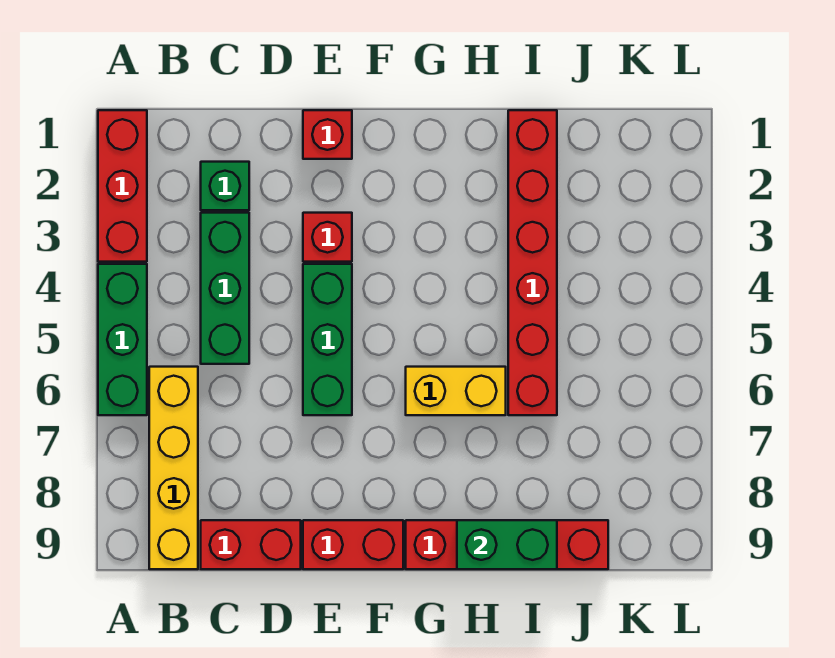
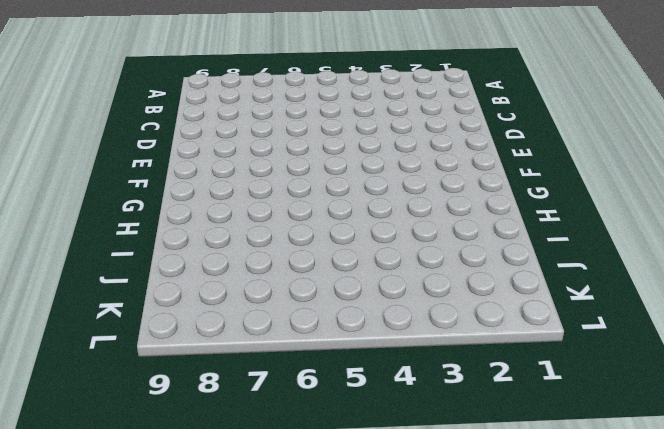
none -> red 1x3 brick [98,110,147,262]
none -> green 1x3 brick [98,264,147,415]
none -> yellow 1x4 brick [149,367,198,569]

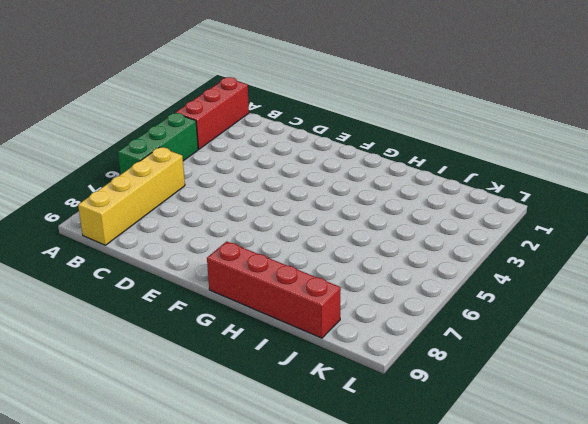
none -> green 1x1 brick [201,162,249,210]
none -> green 1x3 brick [201,213,249,364]
none -> red 1x2 brick [201,520,301,569]

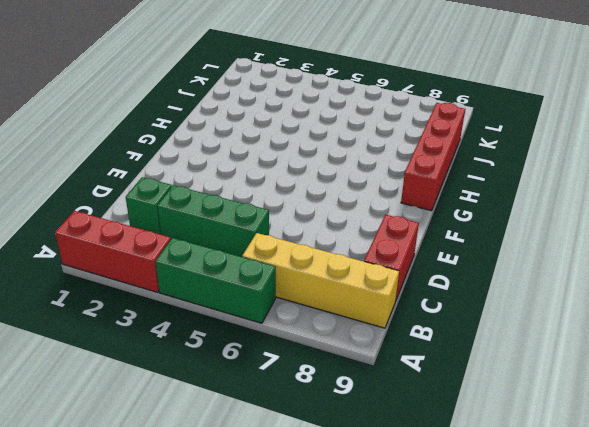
none -> red 1x1 brick [303,110,352,159]
none -> red 1x1 brick [303,213,352,262]
none -> green 1x3 brick [303,264,352,415]

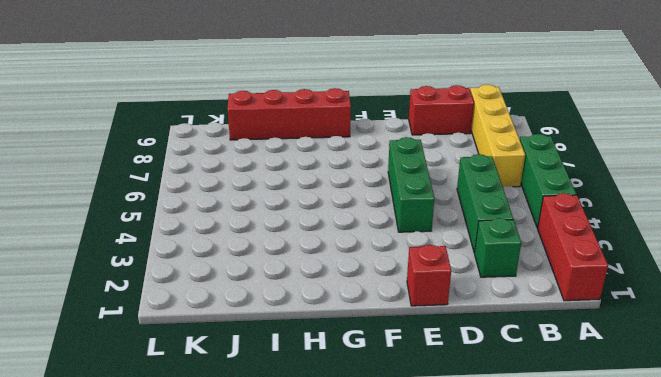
none -> red 1x1 brick [303,213,352,262]
none -> red 1x2 brick [303,520,403,569]
none -> yellow 1x2 brick [406,367,506,415]

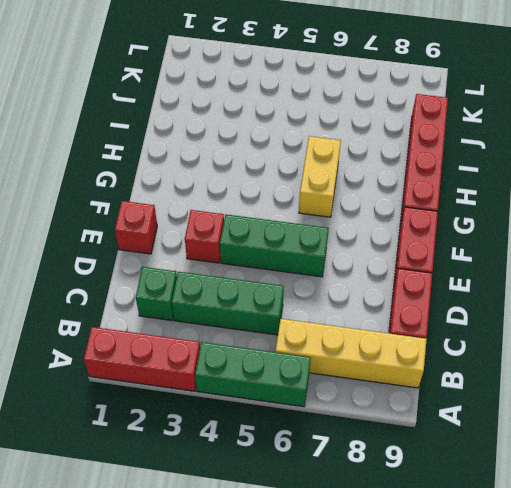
none -> red 1x6 brick [508,110,557,415]
none -> green 1x2 brick [457,520,557,569]

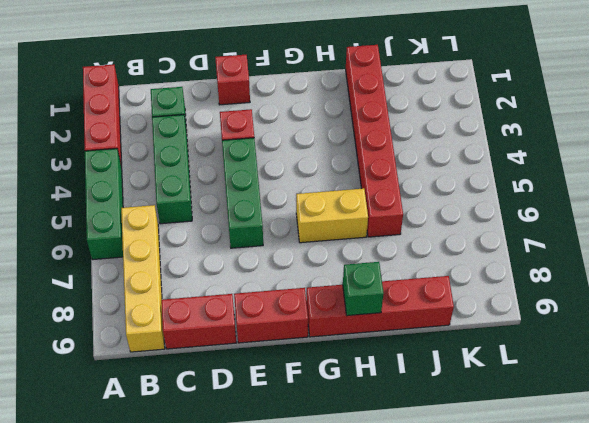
green 1x1 brick [343,262,384,316] -> green 1x2 brick [457,520,557,569]

